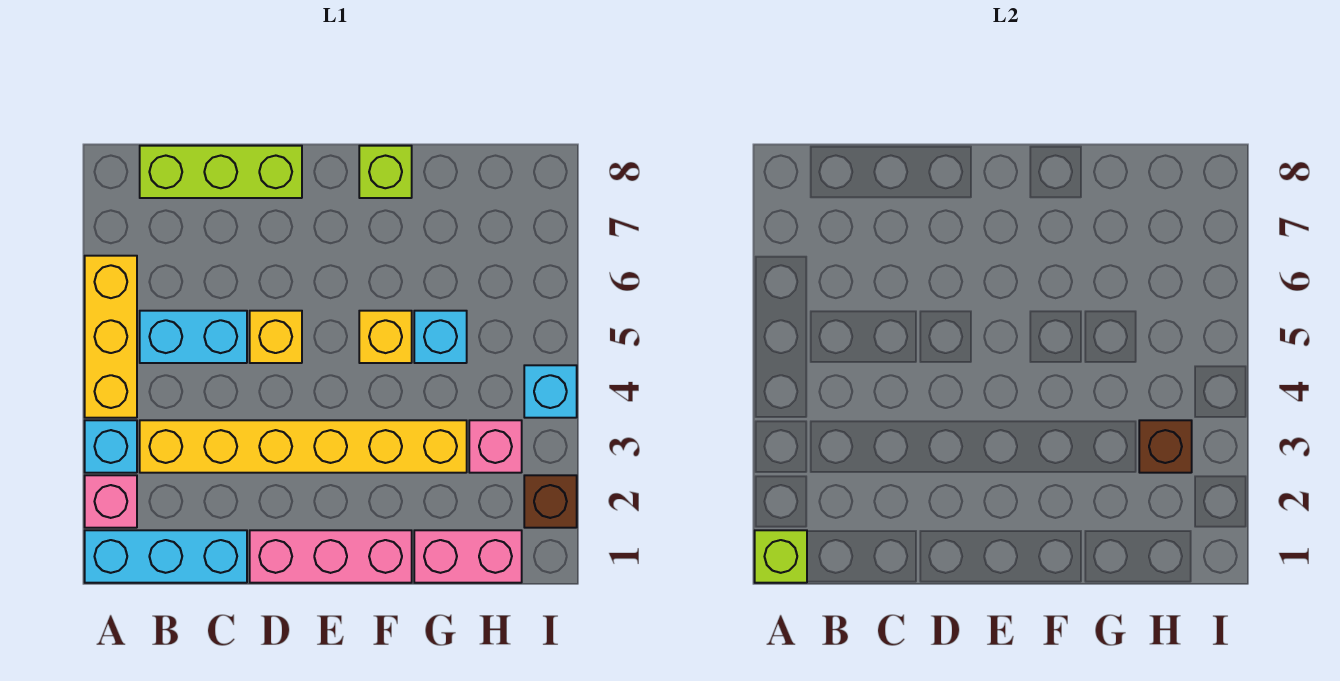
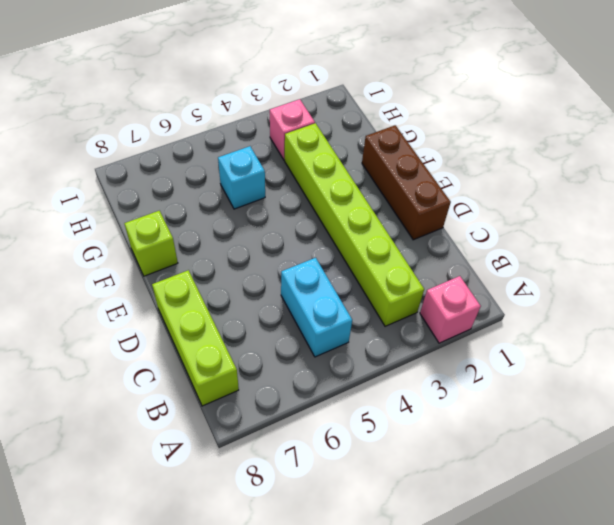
lime 1x6 brick [285,123,424,326] -> yellow 1x6 brick [140,420,467,473]
brown 1x3 brick [362,125,451,240] -> pink 1x3 brick [250,530,412,583]
none -> cyan 1x3 brick [85,530,247,583]
none -> cyan 1x1 brick [85,420,137,473]
none -> yellow 1x3 brick [85,256,137,418]

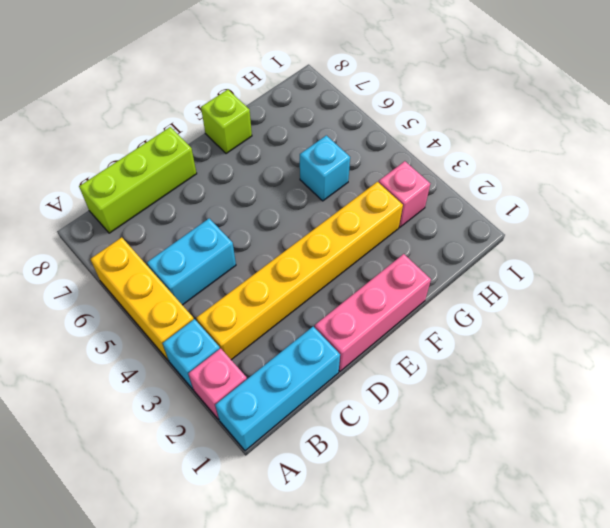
none -> yellow 1x1 brick [250,311,302,363]
none -> yellow 1x1 brick [359,311,412,363]
none -> pink 1x2 brick [414,530,522,583]

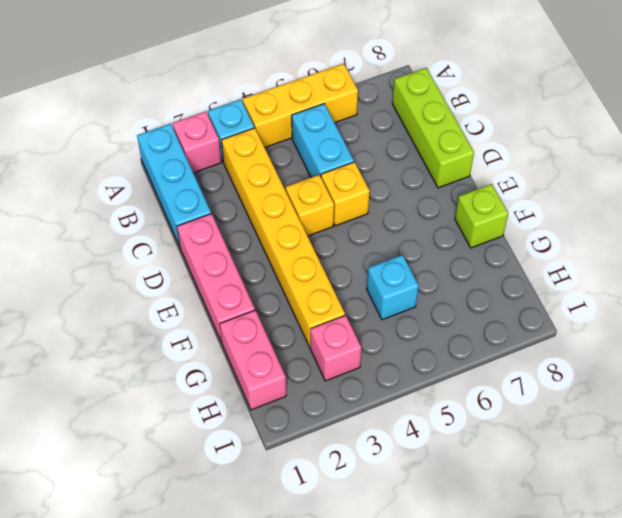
yellow 1x1 brick [286,175,334,236] -> yellow 1x1 brick moved to [359,311,412,363]
none -> brown 1x1 brick [524,475,577,528]
none -> cyan 1x1 brick [524,365,577,418]
none -> lime 1x1 brick [755,530,807,583]

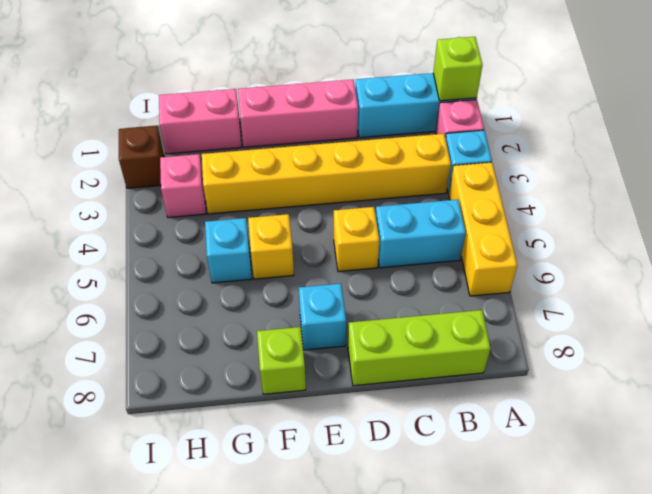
cyan 1x1 brick [299,284,346,350] -> cyan 1x1 brick moved to [524,365,577,418]
none -> brown 1x1 brick [1139,420,1192,473]

